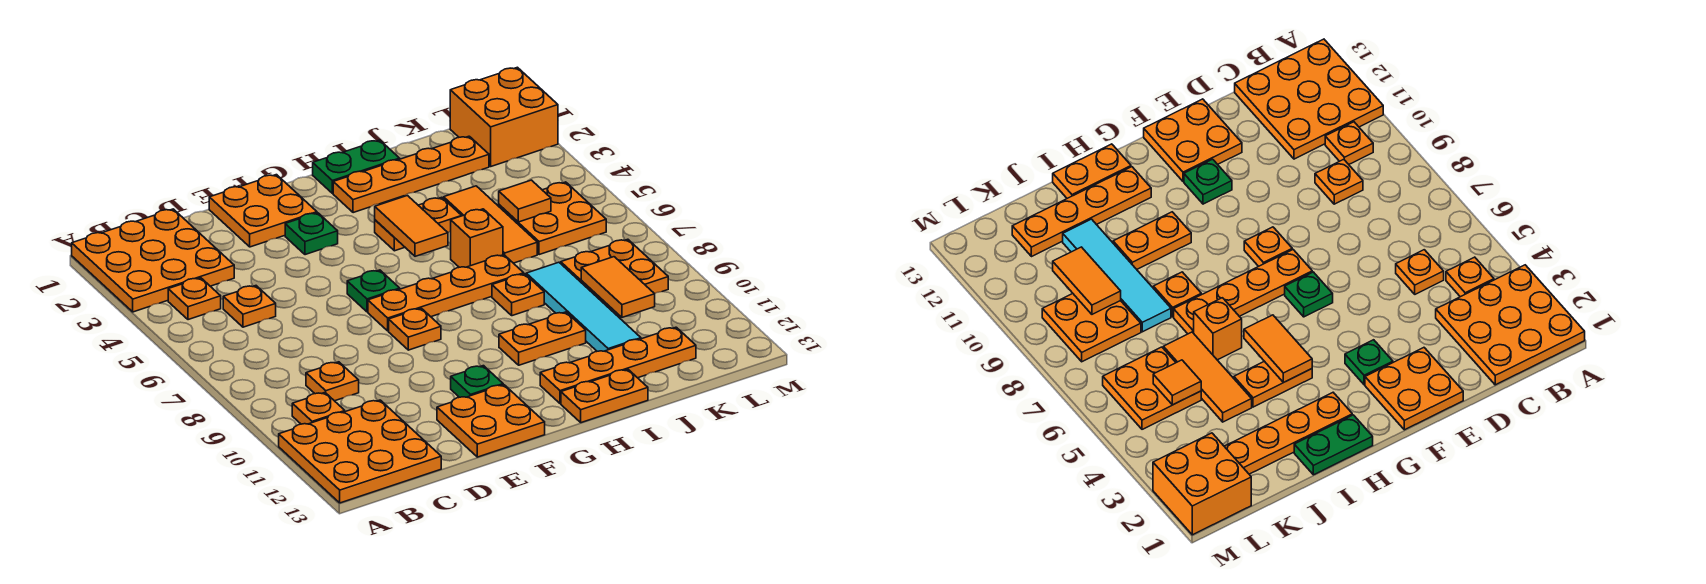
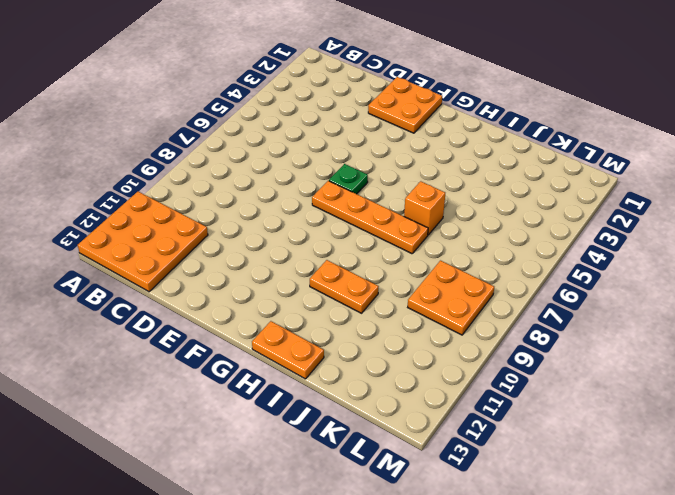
none -> orange 3x3 plate [72,209,234,312]
none -> orange 1x1 plate [168,278,221,320]
none -> orange 1x1 plate [292,393,345,424]

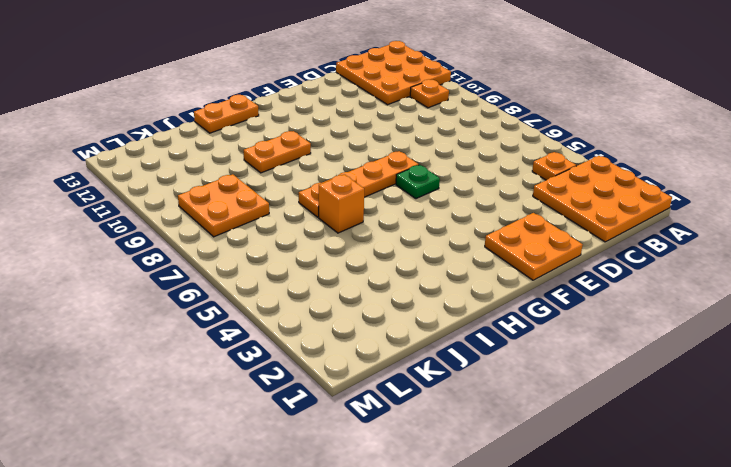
none -> orange 1x1 plate [223,286,276,327]
none -> orange 1x1 plate [306,362,359,401]
none -> orange 2x2 plate [437,385,545,457]

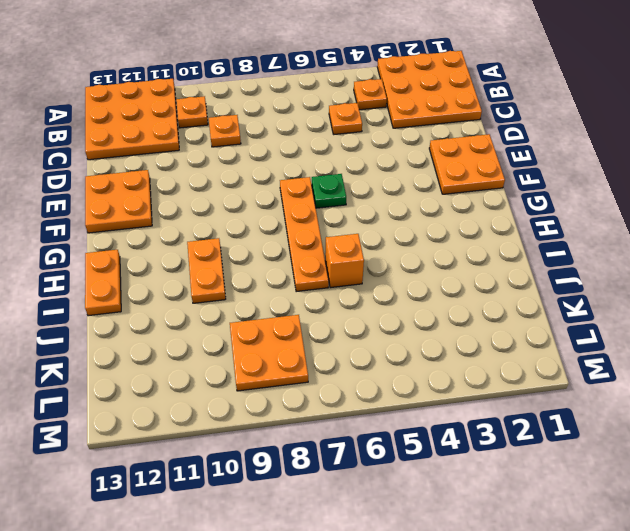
none -> green 1x1 plate [285,213,338,255]
none -> orange 1x1 plate [389,308,441,350]
none -> green 1x1 plate [451,366,503,397]

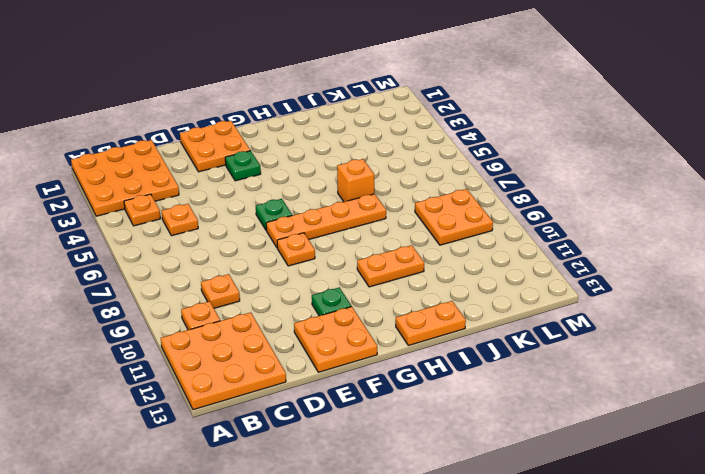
none -> green 1x2 plate [313,140,400,193]
none -> orange 1x4 plate [333,136,489,213]
none -> orange 1x2 plate [375,197,461,251]

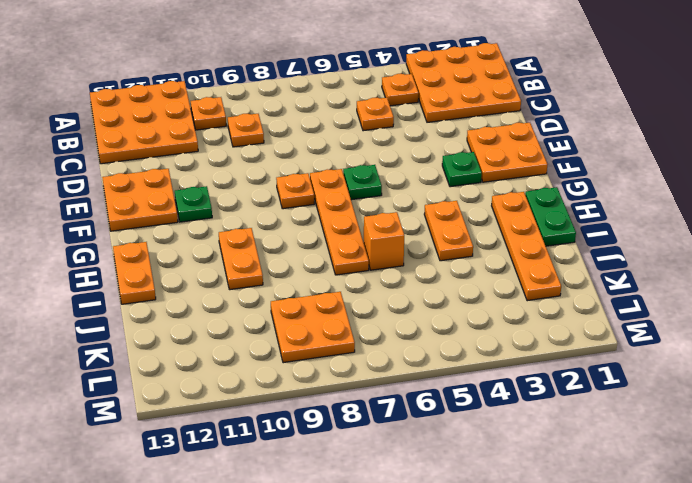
none -> orange 1x4 plate [540,327,696,404]
none -> orange 1x1 plate [492,274,544,316]
none -> orange 1x3 tile [444,186,537,263]

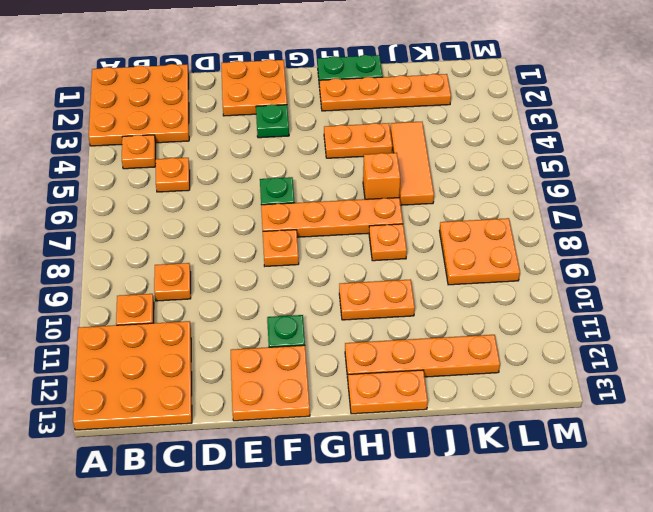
none -> cyan 1x4 tile [526,262,641,351]
none -> orange 2x2 plate [499,182,606,255]
none -> orange 2x2 brick [450,67,558,166]

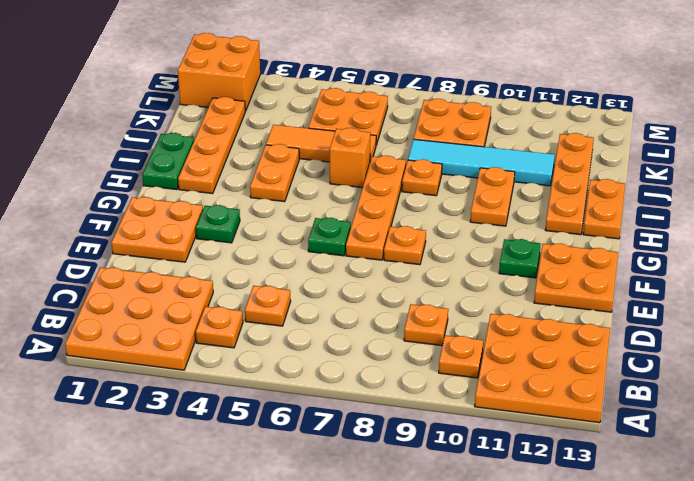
none -> orange 1x2 tile [375,196,448,256]
none -> orange 1x1 tile [499,180,551,222]
none -> orange 1x2 tile [581,257,655,317]

